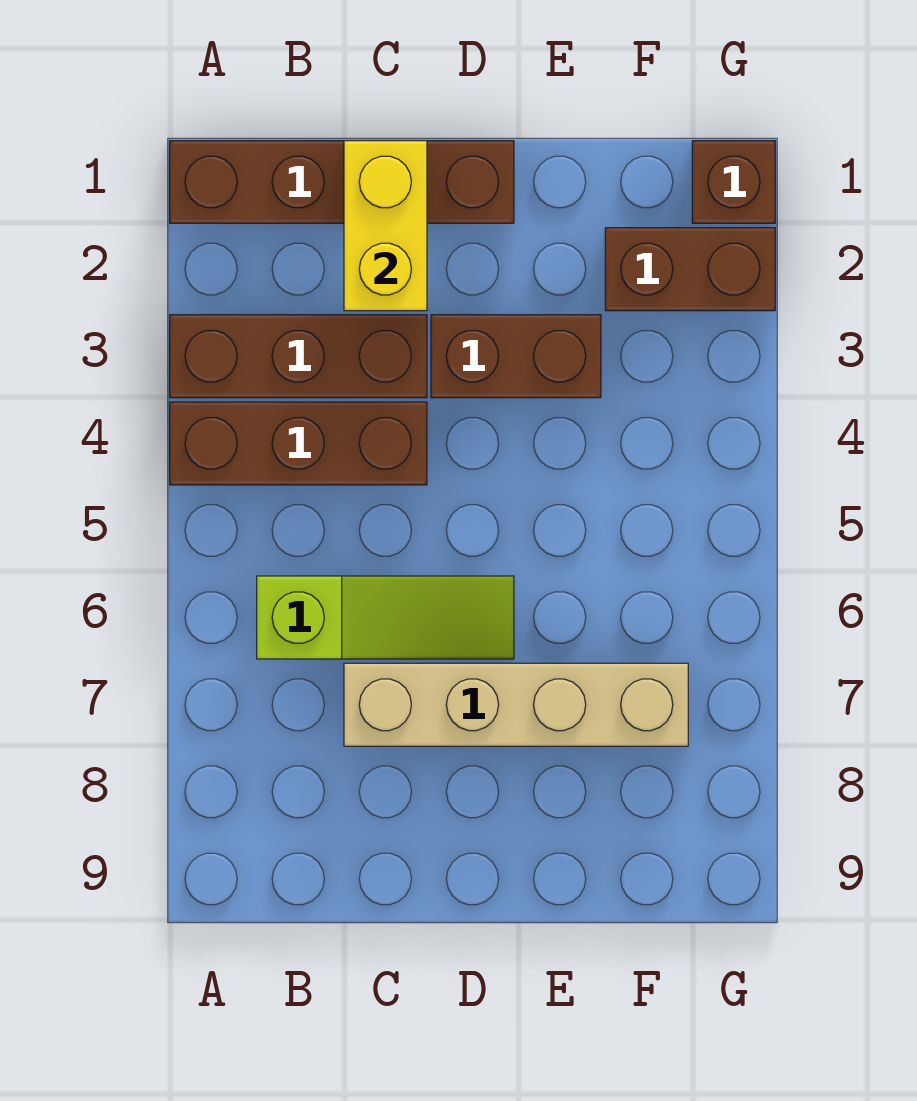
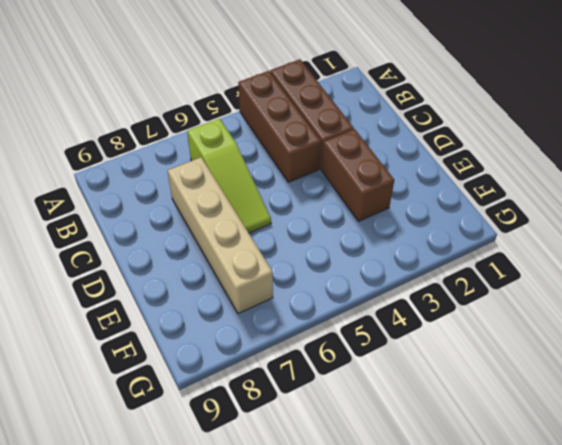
none -> brown 1x4 brick [170,141,514,223]
none -> brown 1x2 brick [605,228,775,311]

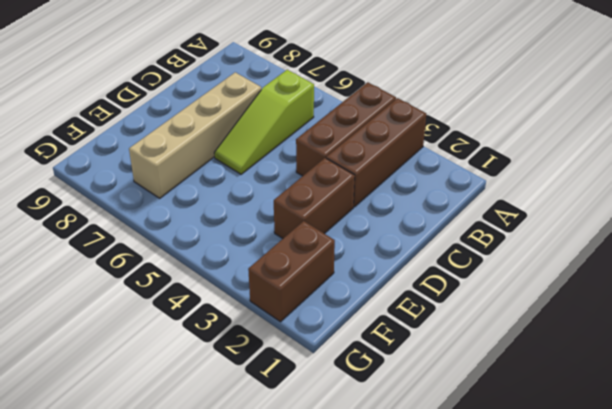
none -> brown 1x4 brick [170,141,514,223]
none -> brown 1x1 brick [692,141,775,223]

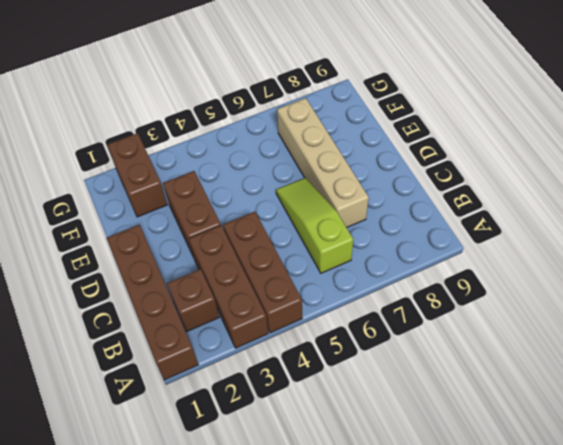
brown 1x1 brick [167,269,219,332] -> brown 1x1 brick moved to [692,141,775,223]
none -> yellow 1x2 brick [344,141,427,311]

